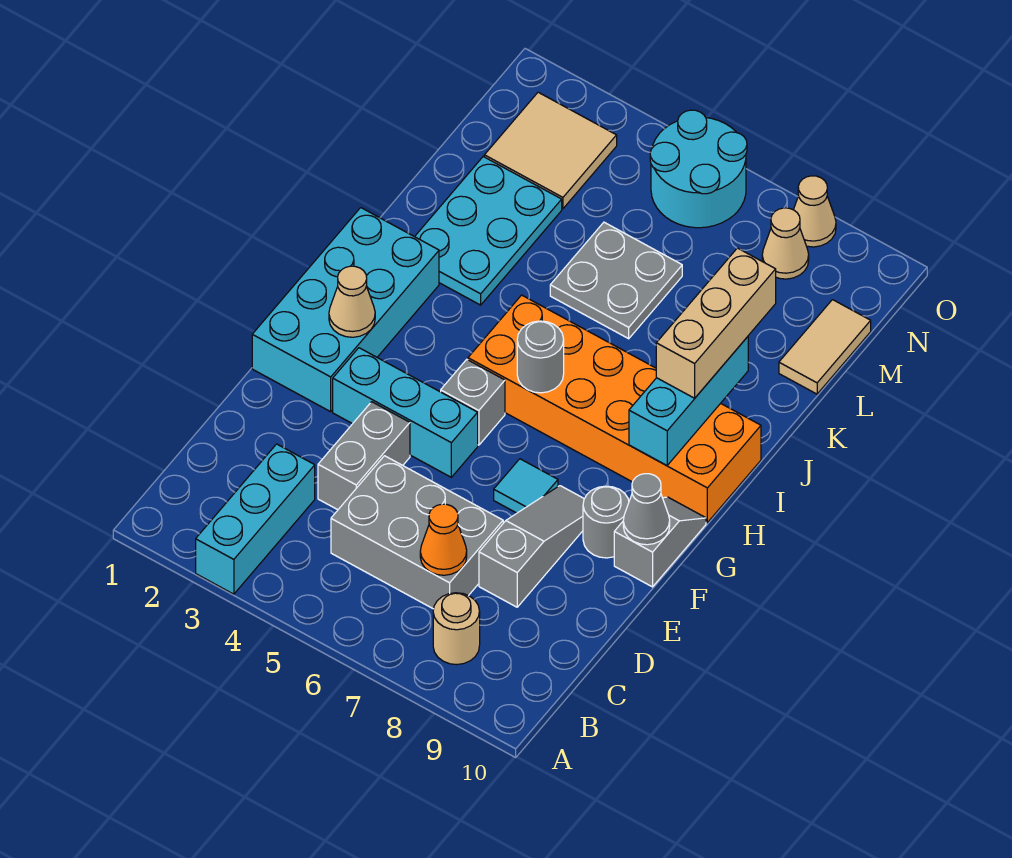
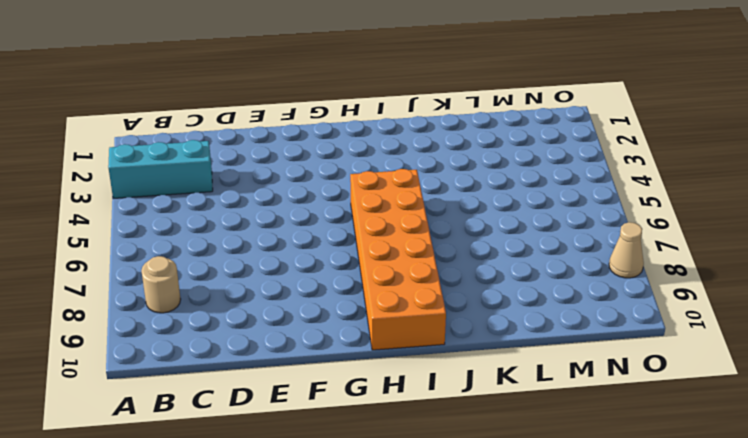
none -> grey 2x3 brick [331,456,503,609]
none -> grey 1x2 brick [318,402,410,510]
none -> grey 1x3 slope [479,486,584,607]

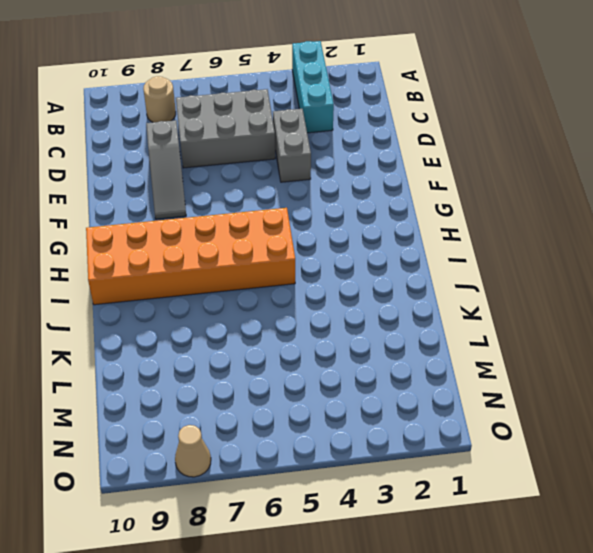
none -> cyan 2x4 brick [252,208,439,412]
none -> cyan 1x3 brick [333,348,478,477]
none -> cyan 1x1 tile [494,459,558,513]

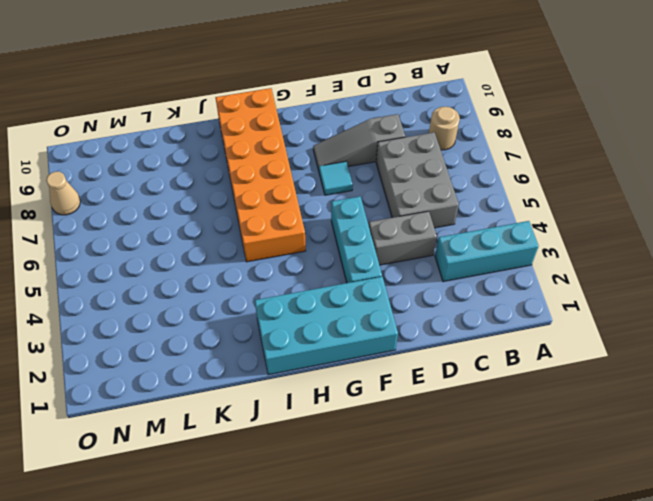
none -> grey 1x1 round brick [583,486,629,558]
none -> grey 1x2 slope [614,497,706,587]
none -> grey 1x1 brick [441,360,505,445]

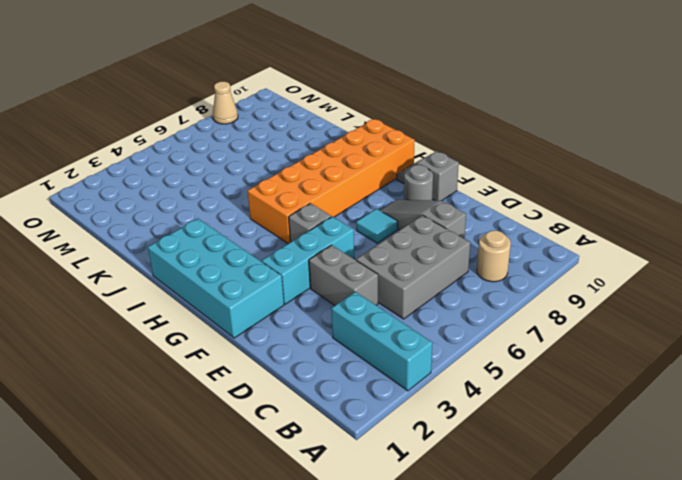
none -> cyan 2x3 plate [415,157,562,305]
none -> grey 2x2 plate [550,222,682,339]
none -> tan 1x2 tile [779,300,871,394]

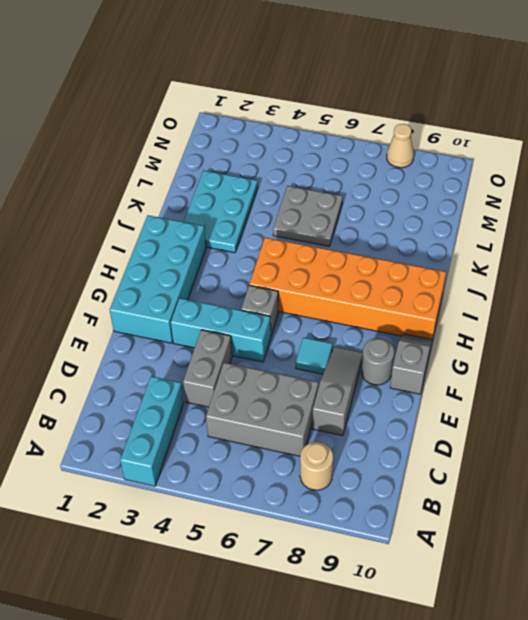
none -> tan 1x2 tile [779,300,871,394]
none -> tan 2x2 tile [484,92,617,209]
none -> cyan 2x2 round brick [650,110,747,228]

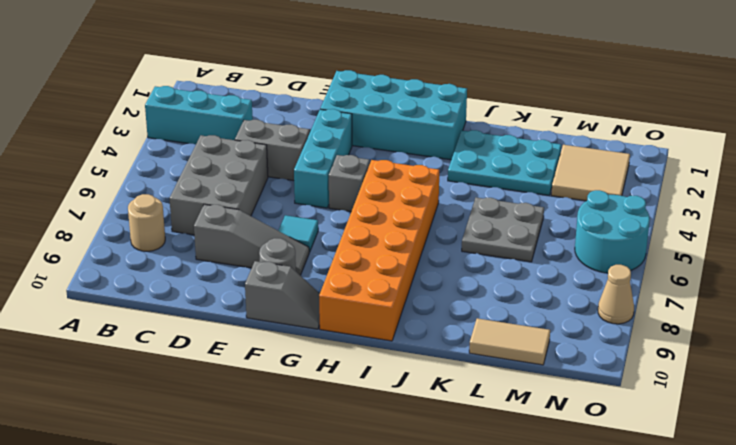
none -> tan 1x1 cone [762,208,809,279]
none -> orange 1x1 cone [420,504,467,575]
none -> grey 1x1 cone [623,474,670,545]

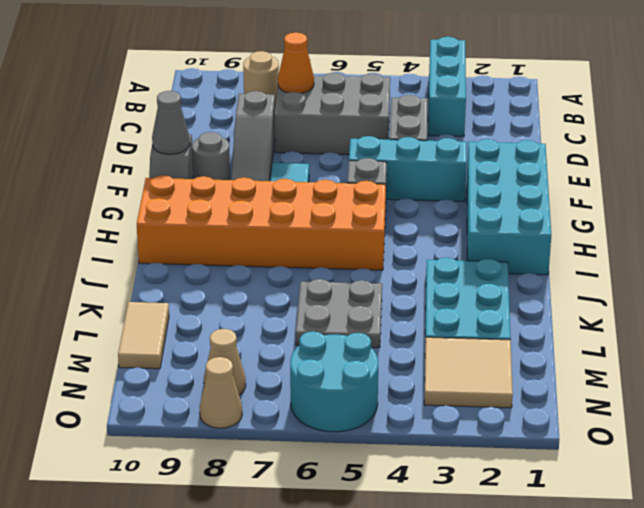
none -> tan 1x1 cone [329,266,375,337]
none -> grey 1x1 round brick [517,321,564,393]
none -> cyan 1x3 brick [629,337,748,466]

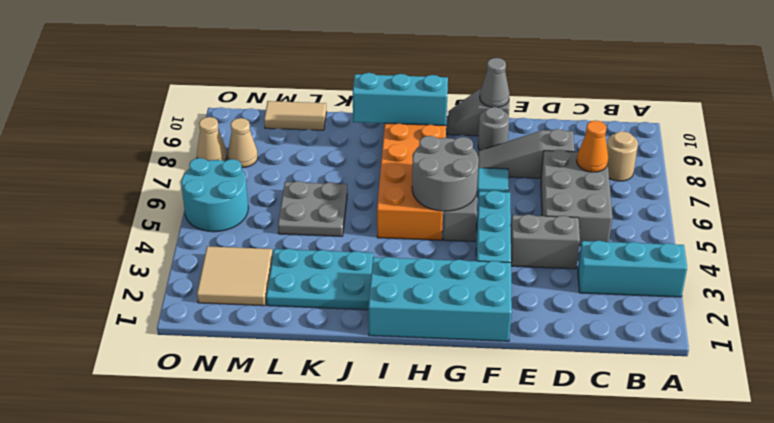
grey 2x2 round brick [412,136,479,211] -> grey 1x1 round brick [517,321,564,393]
none -> tan 1x1 cone [329,266,375,337]
none -> tan 1x3 brick [656,248,776,398]

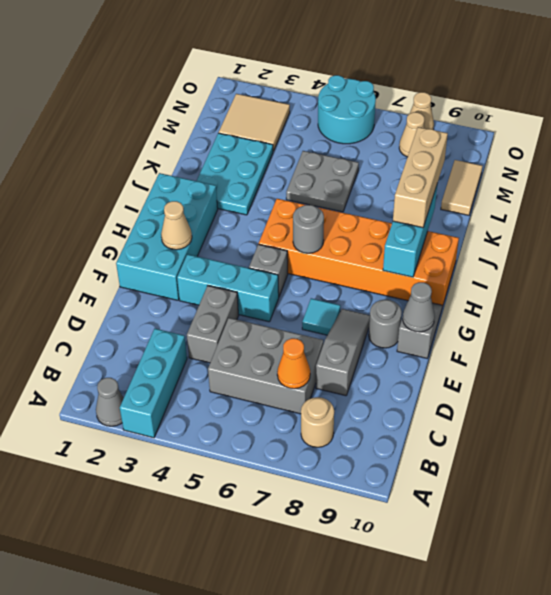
grey 1x1 cone [96,378,124,426] -> none

